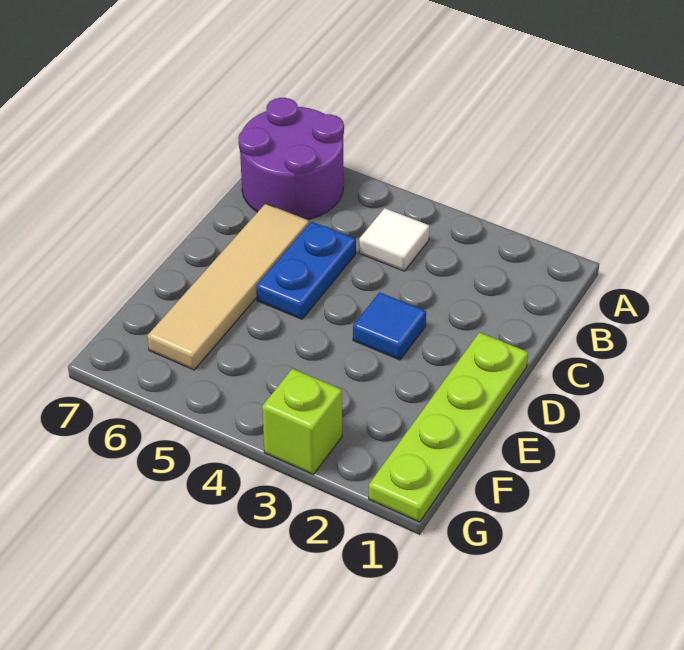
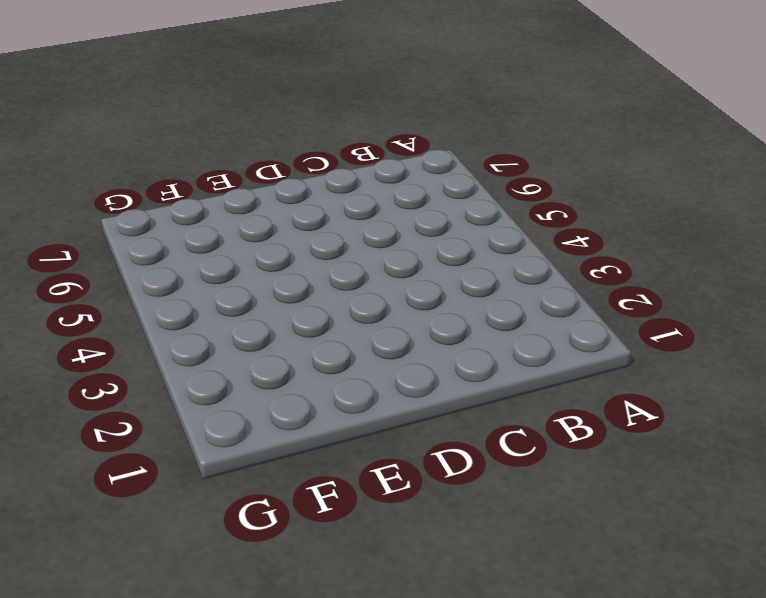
none -> purple 2x2 round brick [238,98,344,220]
none -> white 1x1 tile [359,208,429,271]

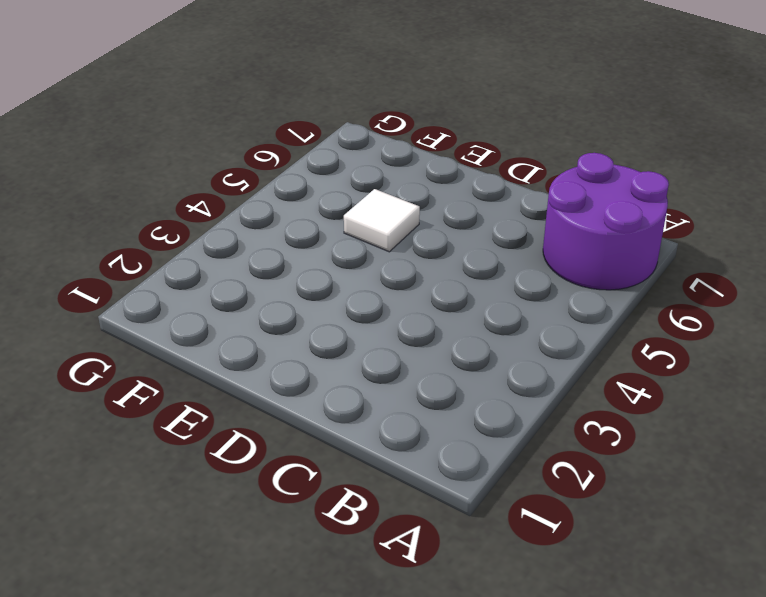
white 1x1 tile [344,189,420,252] -> white 1x1 tile moved to [359,208,429,271]
none -> blue 1x2 plate [256,222,356,319]
none -> tan 1x4 tile [147,204,309,370]

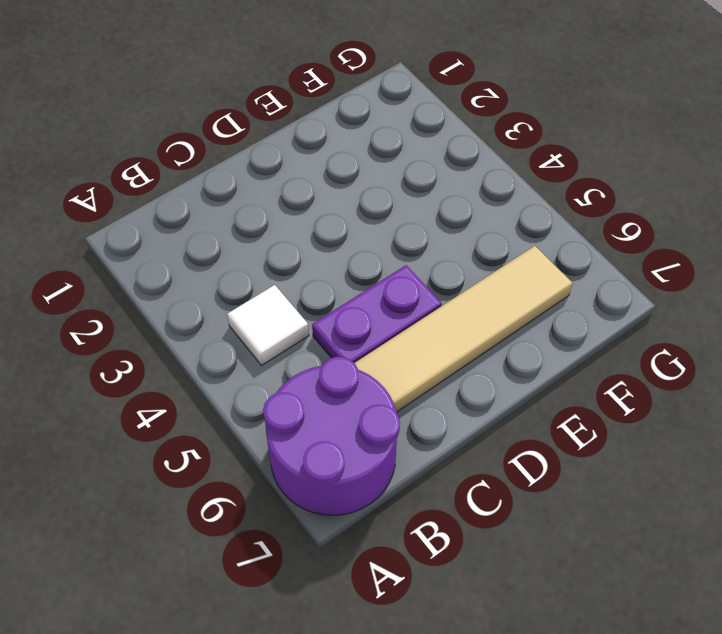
purple 1x2 plate [312,265,442,363] -> blue 1x2 plate [256,222,356,319]
none -> lime 1x4 plate [369,332,528,522]
none -> blue 1x1 tile [353,292,426,360]

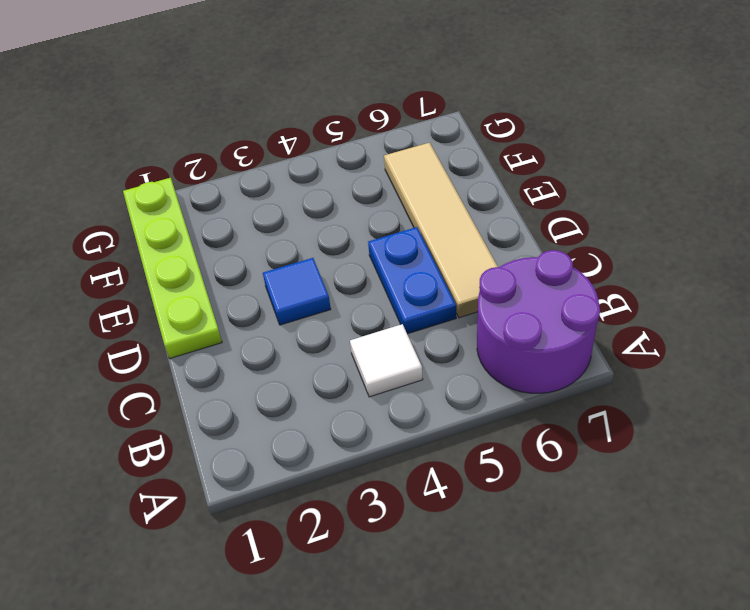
none -> lime 1x1 brick [262,369,342,474]

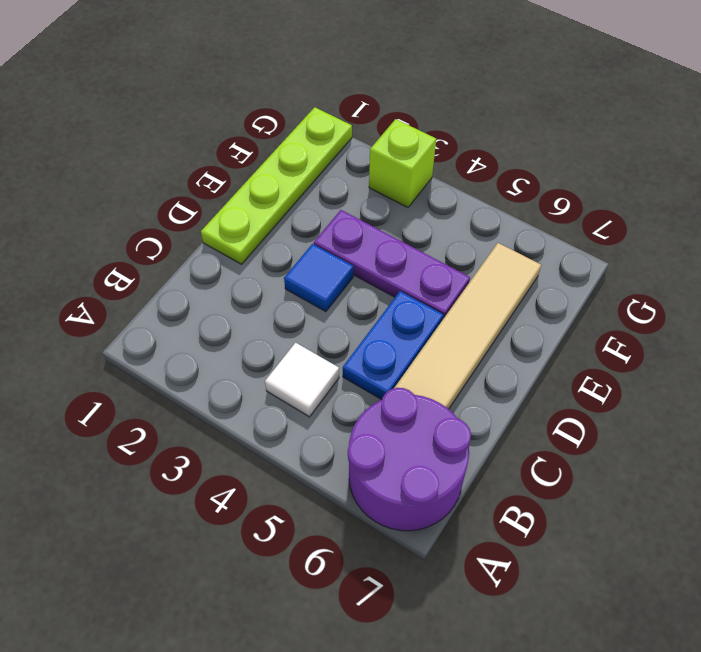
purple 1x3 plate [314,210,470,319] -> none

